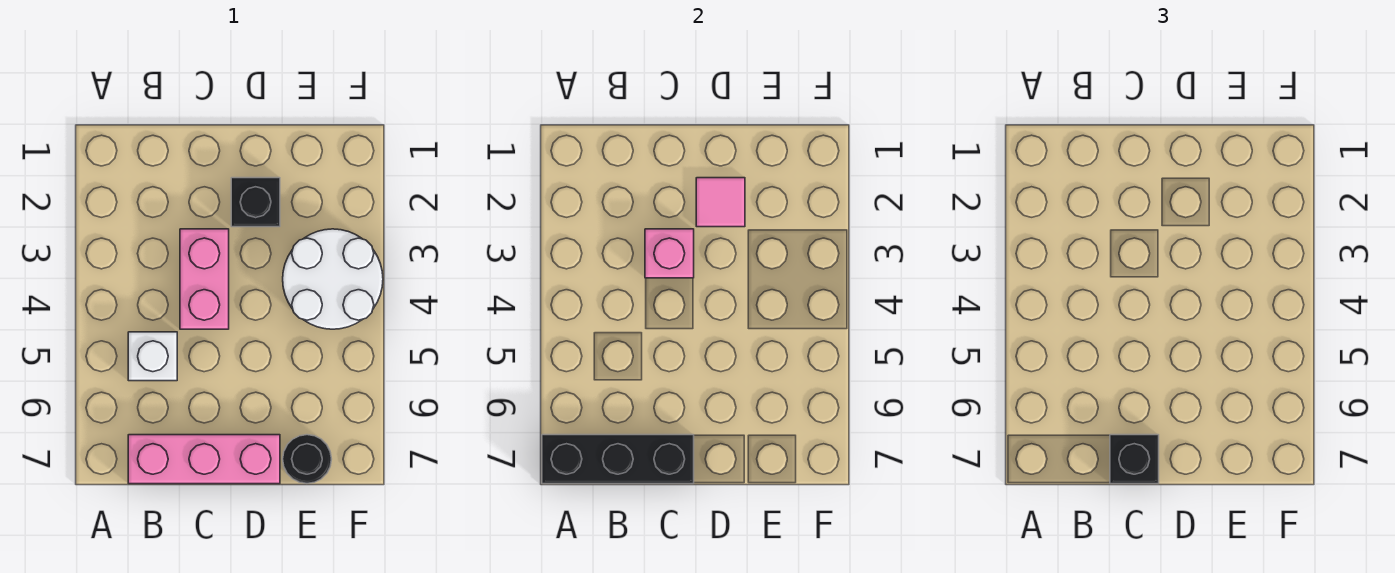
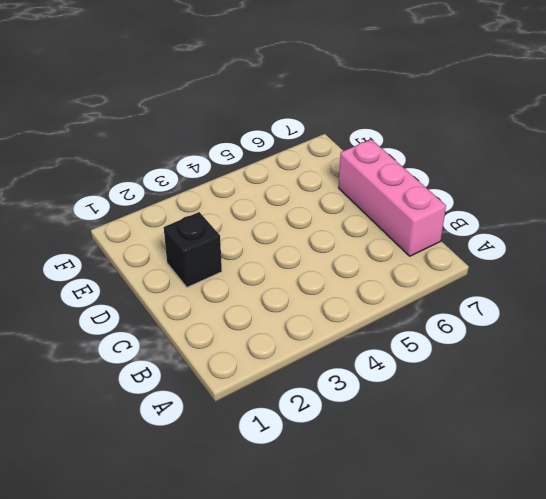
none -> white 1x1 brick [128,332,177,381]
none -> pink 1x2 brick [180,229,229,329]

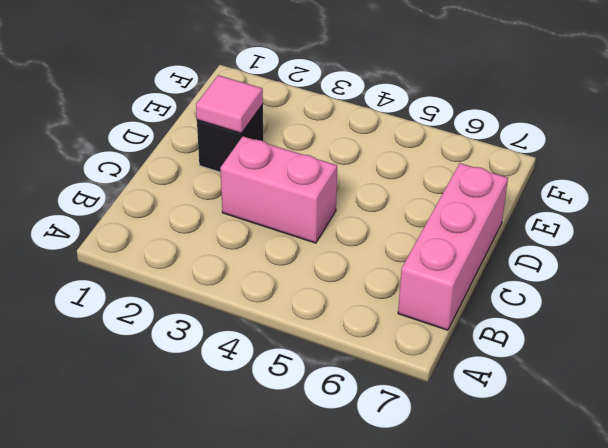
none -> white 1x1 brick [128,332,177,381]
none -> white 2x2 round brick [283,229,383,329]

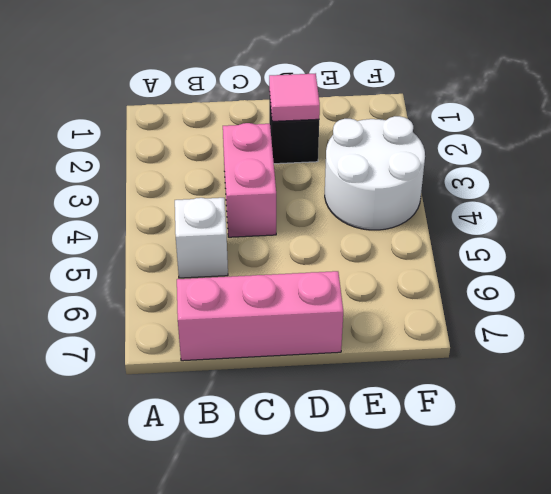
none -> black 1x1 round brick [283,435,331,483]
none -> black 1x3 brick [542,435,694,484]

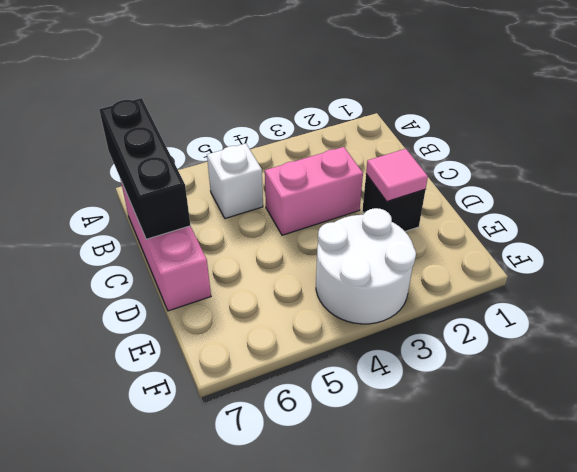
none -> black 1x1 round brick [283,435,331,483]
none -> pink 1x1 brick [645,229,694,278]

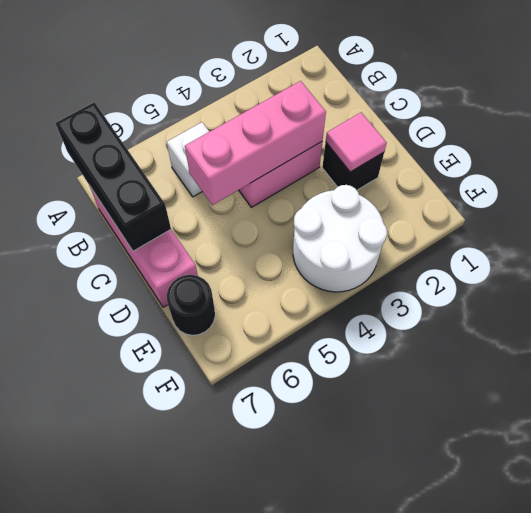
pink 1x3 brick [185,81,326,205] -> pink 1x1 brick [645,229,694,278]
none -> black 1x1 brick [1110,435,1159,484]

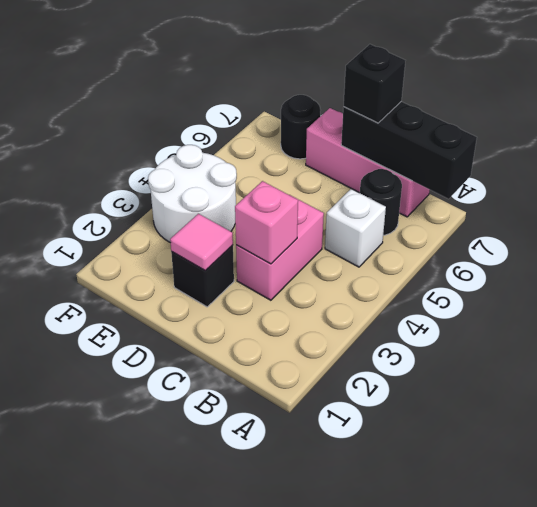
black 1x1 round brick [360,169,402,235] -> none

